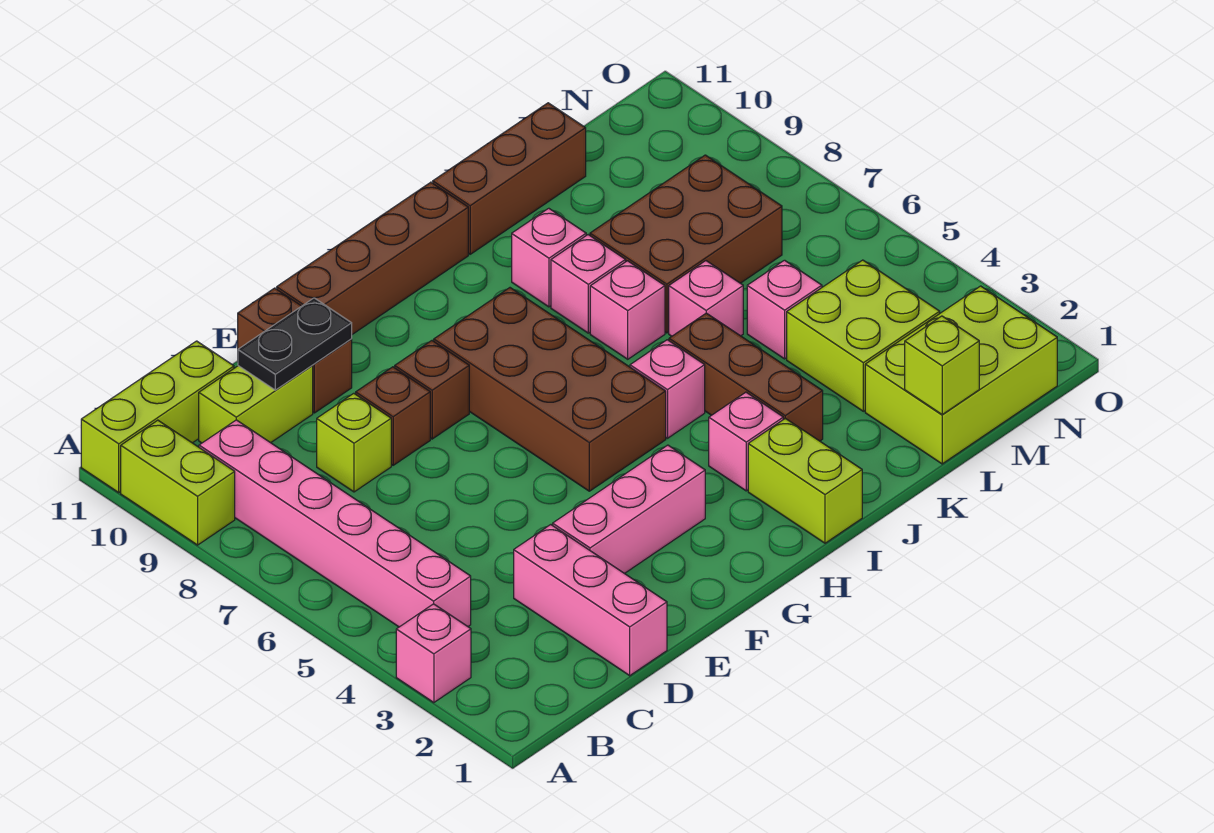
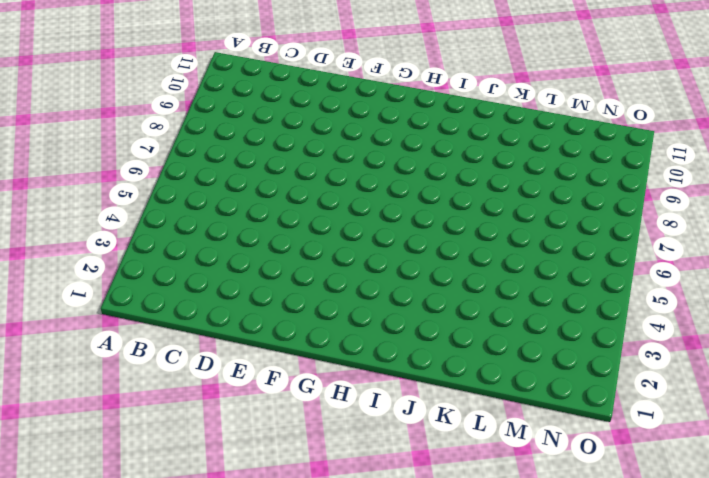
none -> pink 1x1 brick [396,604,471,703]
none -> lime 1x2 brick [121,420,235,545]
none -> lime 1x3 brick [81,341,234,492]

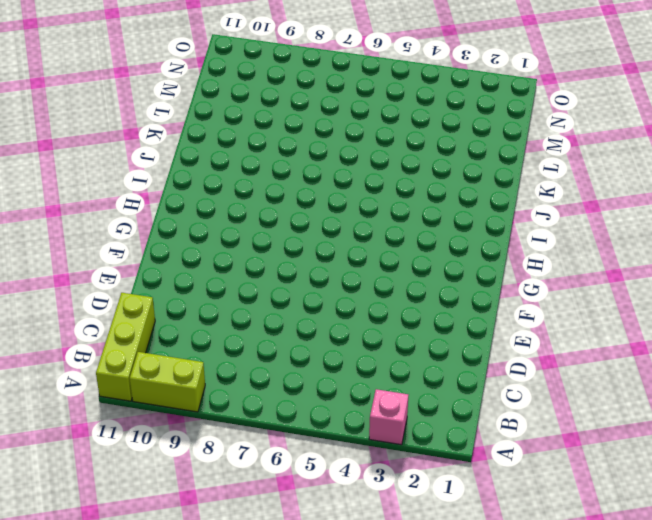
none -> pink 1x6 brick [199,420,471,627]
none -> lime 1x2 brick [199,366,313,443]
none -> pink 1x3 brick [514,525,667,676]

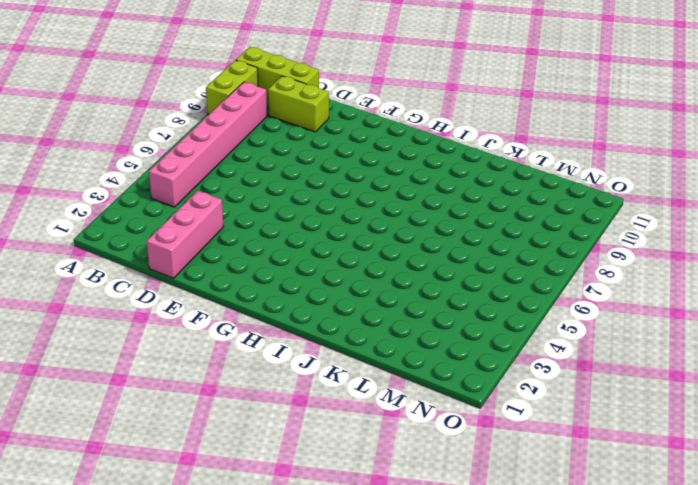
none -> pink 1x1 brick [396,604,471,703]
none -> lime 1x1 brick [317,393,391,492]
none -> pink 1x3 brick [553,445,705,574]

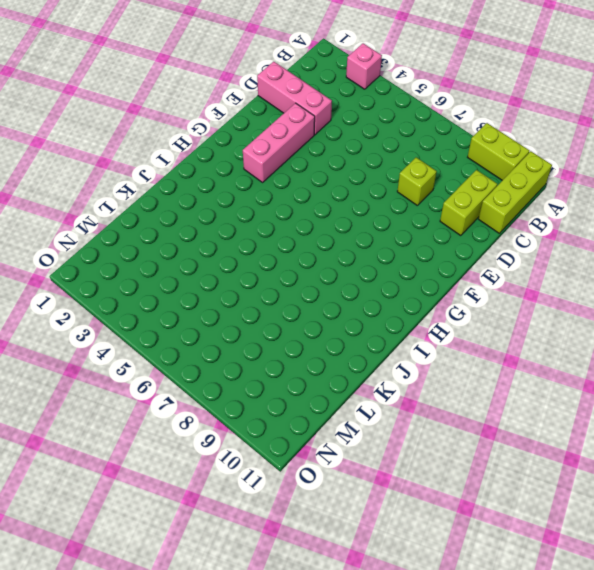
none -> pink 1x6 brick [199,420,471,627]
none -> brown 1x1 brick [356,367,430,465]
none -> brown 1x2 brick [238,288,352,413]

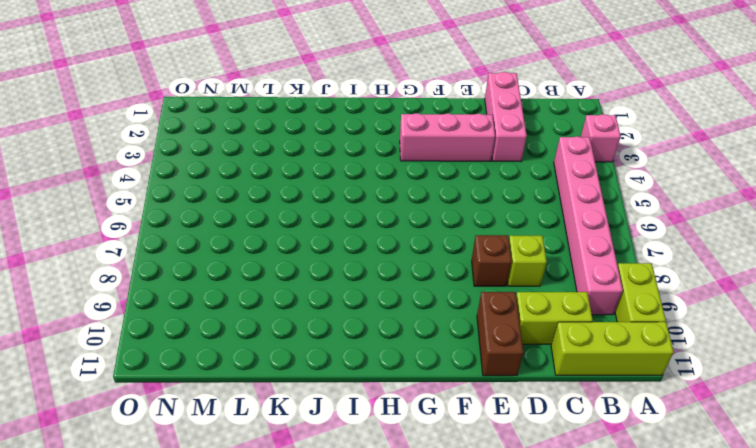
none -> brown 1x1 brick [395,341,469,439]
none -> brown 1x4 brick [277,182,468,334]
none -> brown 2x4 brick [434,288,666,491]

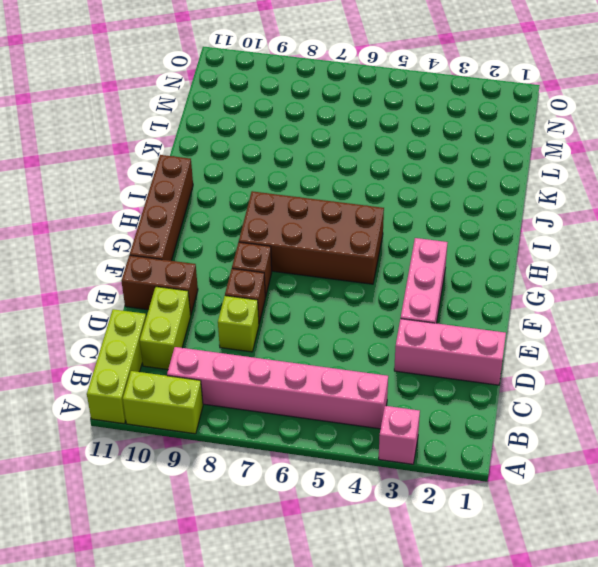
none -> lime 1x2 brick [748,418,862,543]
none -> pink 1x1 brick [709,392,783,491]
none -> pink 1x1 brick [630,340,705,438]

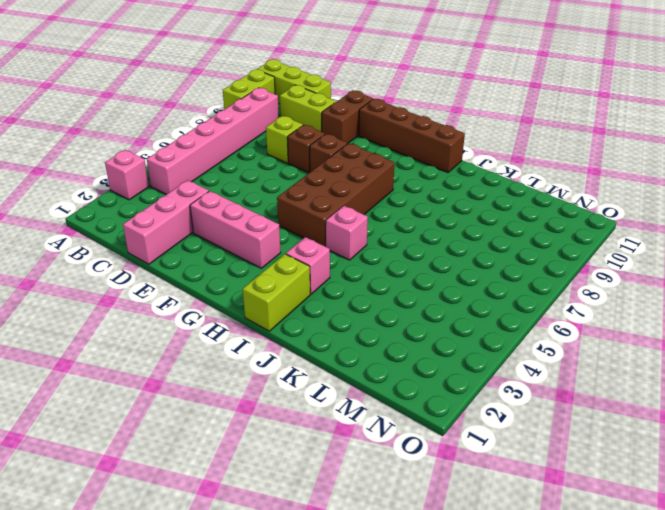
none -> brown 1x3 brick [669,313,823,441]
none -> pink 1x1 brick [590,261,665,359]
none -> pink 1x1 brick [551,235,626,333]

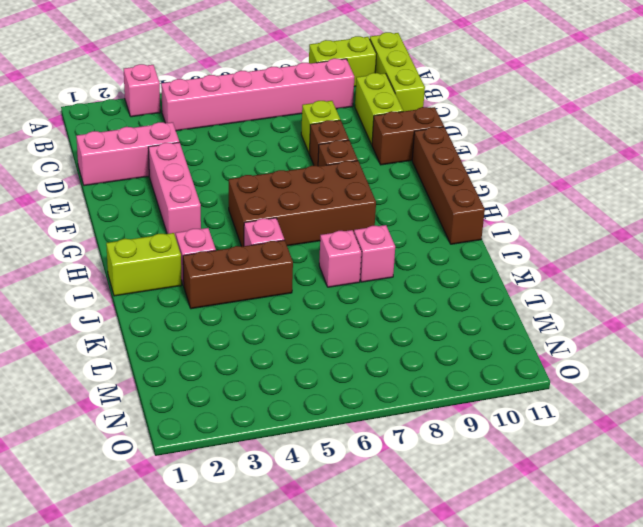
none -> pink 1x1 brick [512,208,586,307]
none -> brown 1x3 brick [433,103,586,254]
none -> pink 1x1 brick [669,261,743,336]

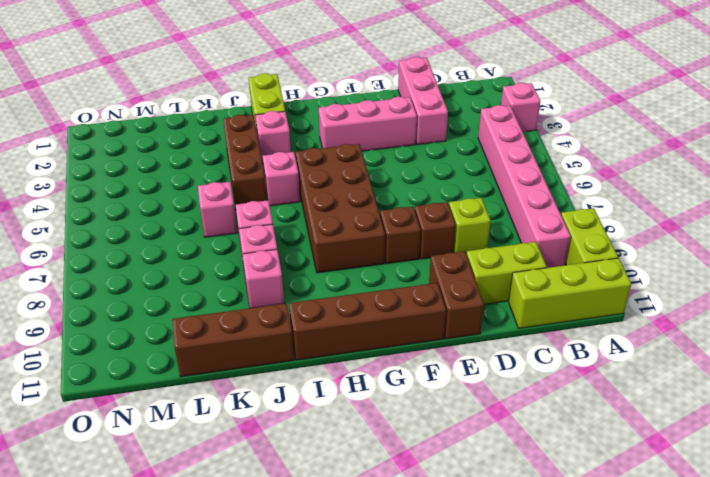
none -> brown 2x3 brick [590,155,782,333]
none -> lime 2x3 brick [865,286,1057,464]
none -> lime 2x2 brick [787,260,940,411]

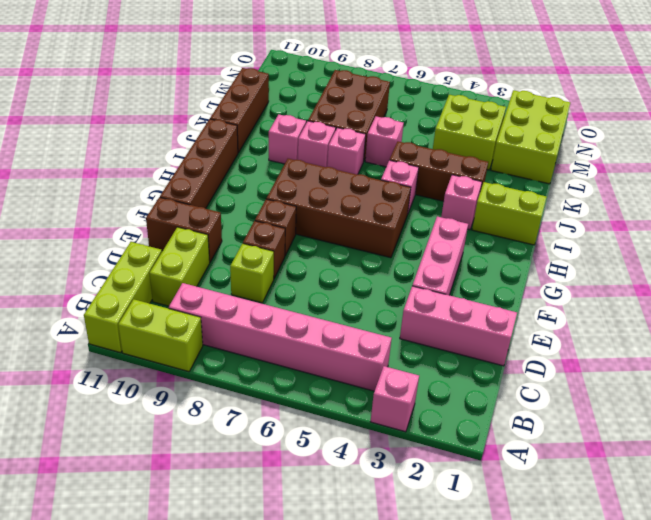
none -> pink 1x1 brick [747,260,822,359]
none -> black 1x2 plate [238,298,352,390]
none -> lime 1x1 brick [905,316,979,414]

